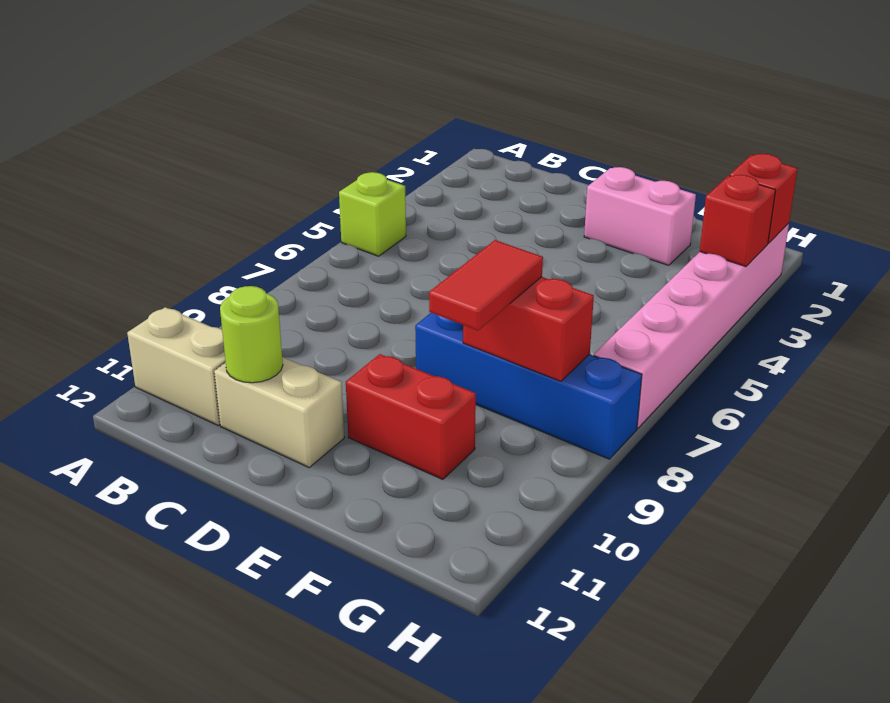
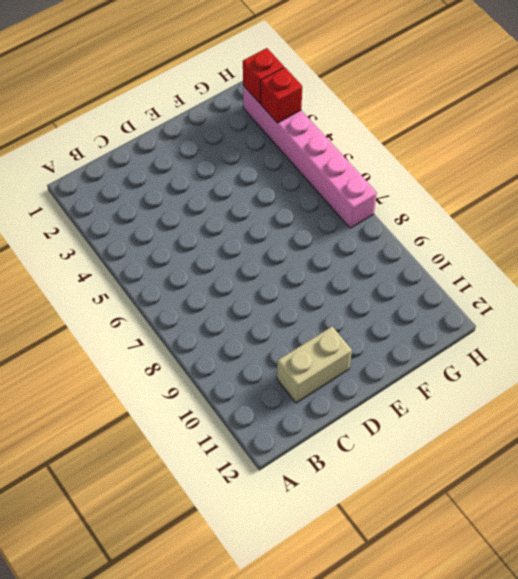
none -> lime 1x1 brick [339,172,406,256]
none -> tan 1x2 brick [127,307,226,425]
none -> pink 1x2 brick [584,167,696,265]

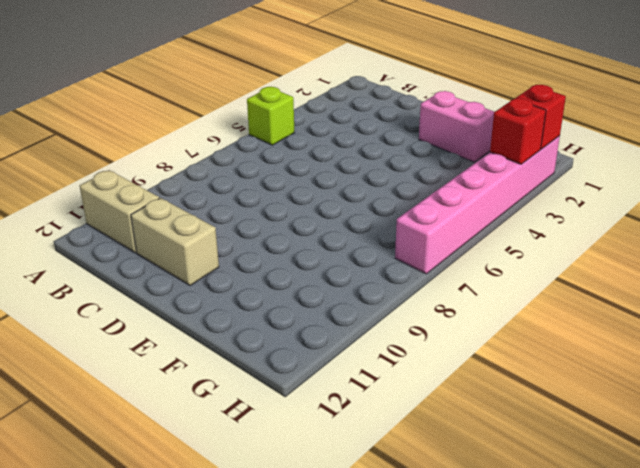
none -> blue 1x4 brick [415,313,642,459]
none -> red 1x2 brick [346,354,476,479]
none -> lime 1x1 round brick [220,286,283,383]

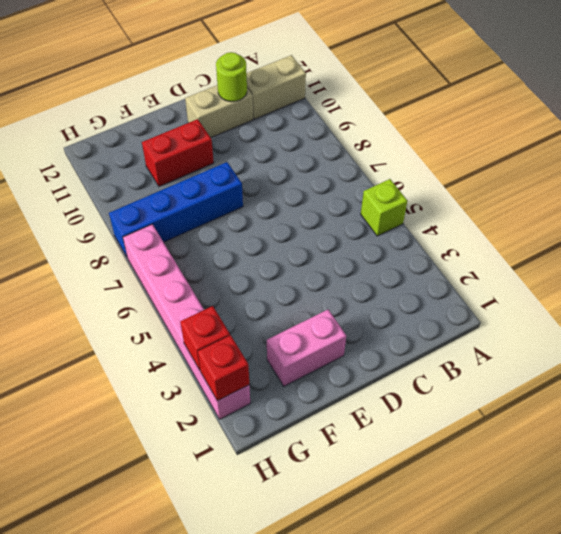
none -> red 1x2 brick [463,277,594,381]
none -> red 1x2 tile [429,240,543,330]

